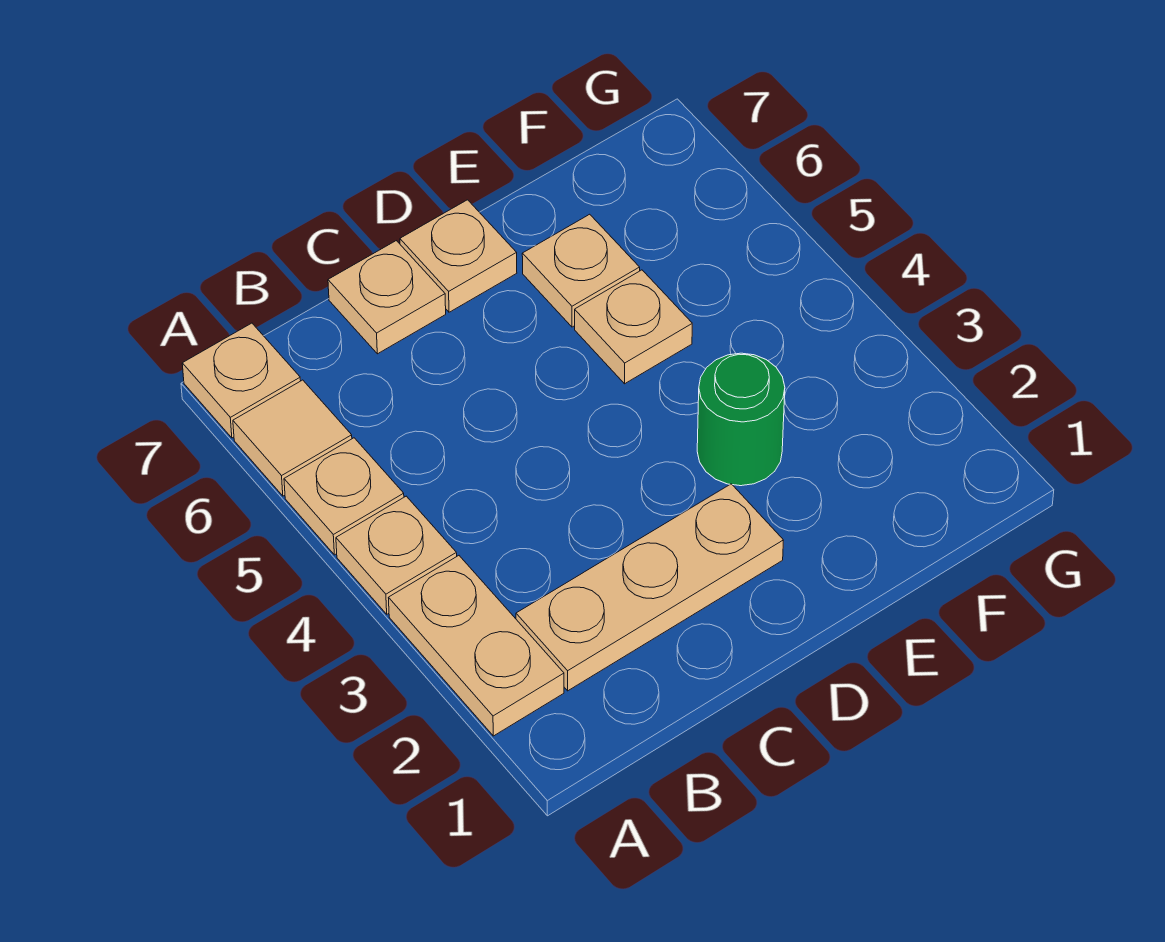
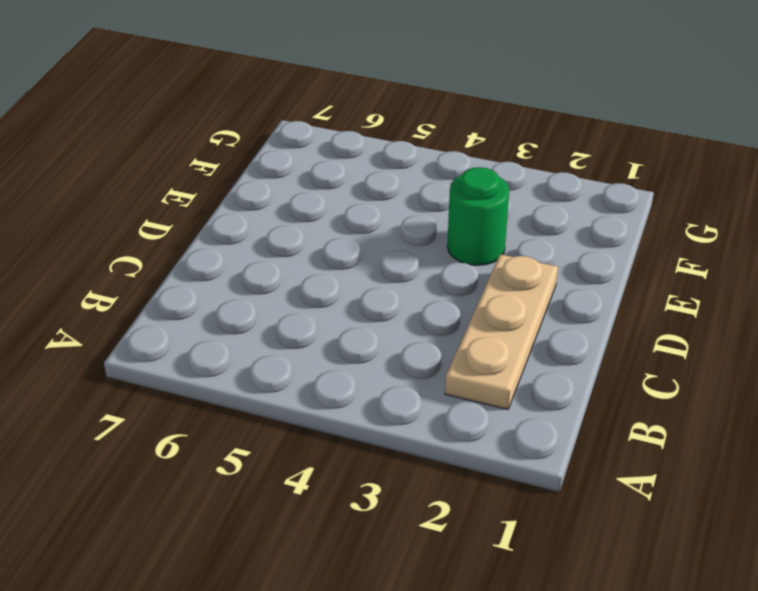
none -> tan 1x2 plate [389,556,564,736]
none -> tan 1x1 plate [336,496,457,614]

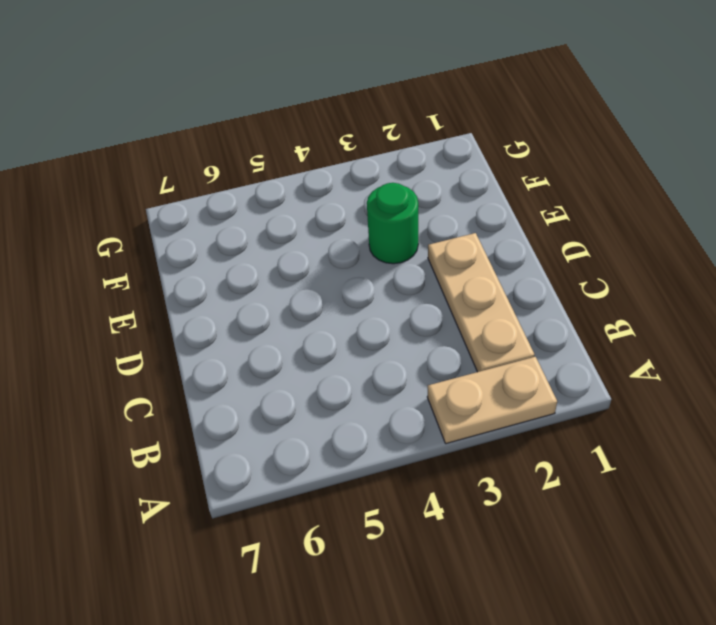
none -> tan 1x1 plate [336,496,457,614]
none -> tan 1x1 plate [284,438,404,555]

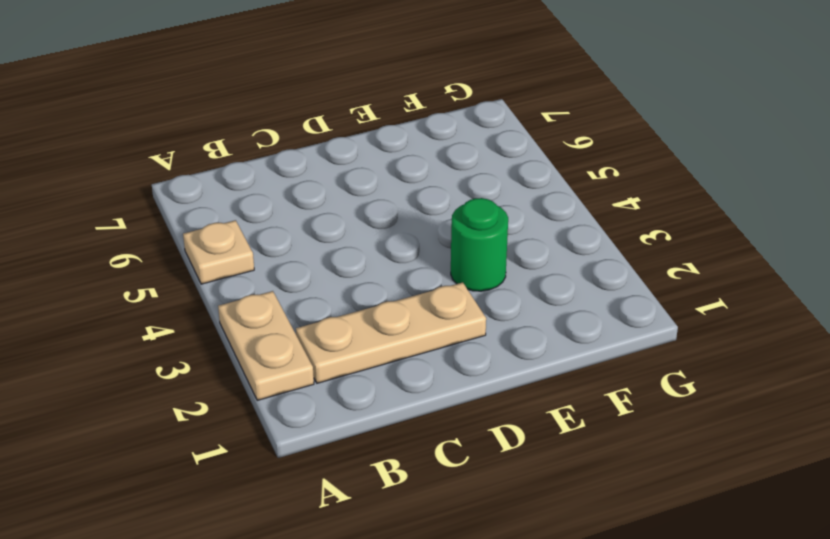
none -> tan 1x1 plate [336,496,457,614]
none -> tan 1x1 tile [233,380,352,496]

